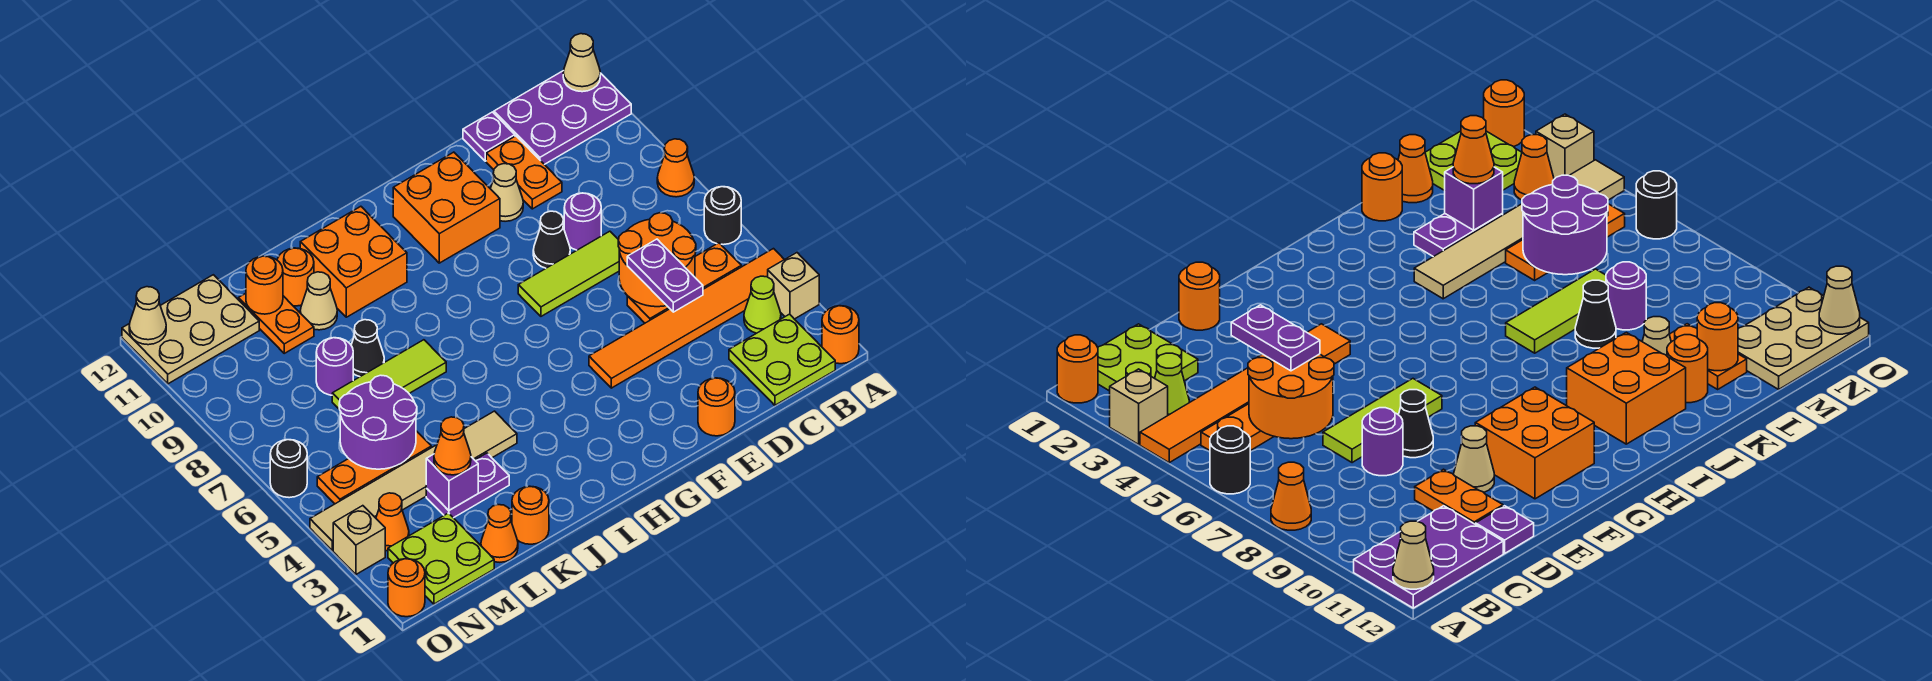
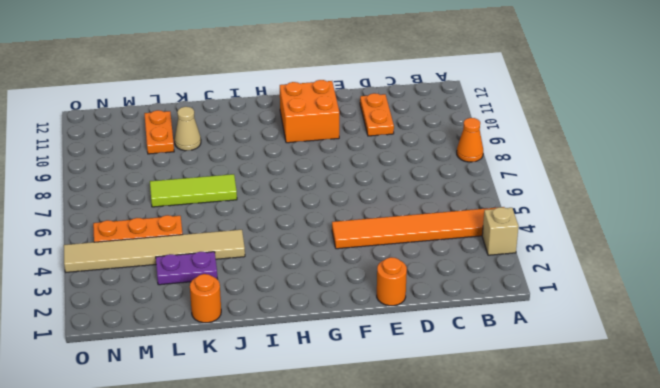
none -> orange 1x1 round brick [822,306,859,364]
none -> black 1x1 round brick [704,187,741,245]
none -> purple 2x3 plate [494,71,631,165]
none -> lime 2x2 plate [729,314,835,405]

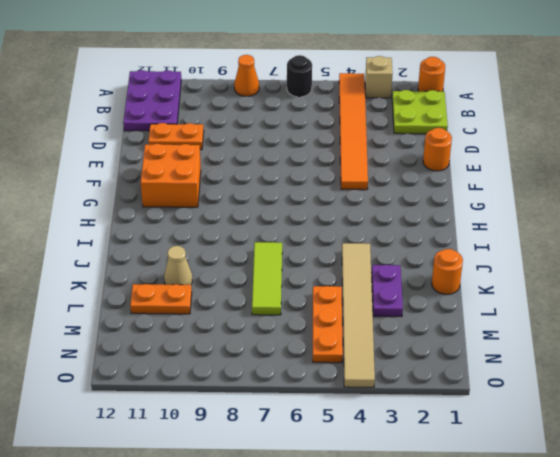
none -> lime 1x1 cone [744,276,781,333]
none -> orange 1x3 plate [627,243,741,323]
none -> lime 1x3 tile [518,231,619,316]
none -> purple 1x1 round brick [564,193,601,250]

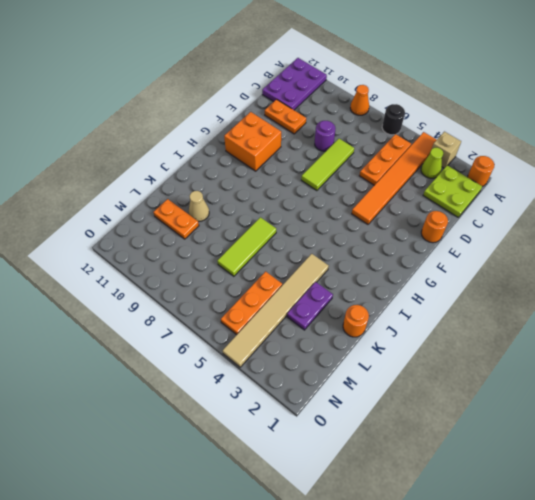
none -> purple 1x1 plate [463,112,515,161]
none -> black 1x1 cone [533,211,570,268]
none -> tan 1x1 cone [490,164,523,221]
none -> orange 2x2 brick [300,206,407,317]

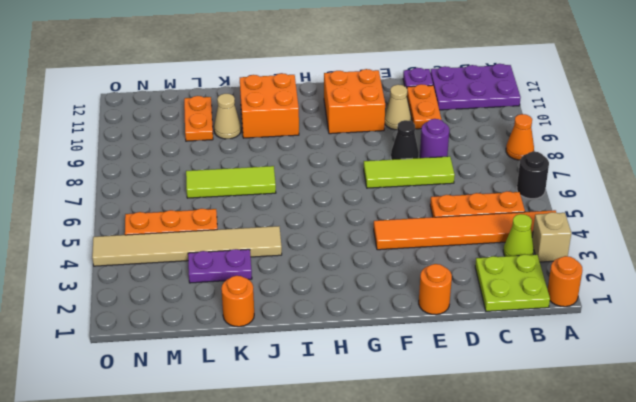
none -> black 1x1 cone [351,320,384,377]
none -> orange 1x1 round brick [277,248,314,306]
none -> orange 1x1 cone [481,505,518,562]
none -> purple 1x1 round brick [316,338,353,395]

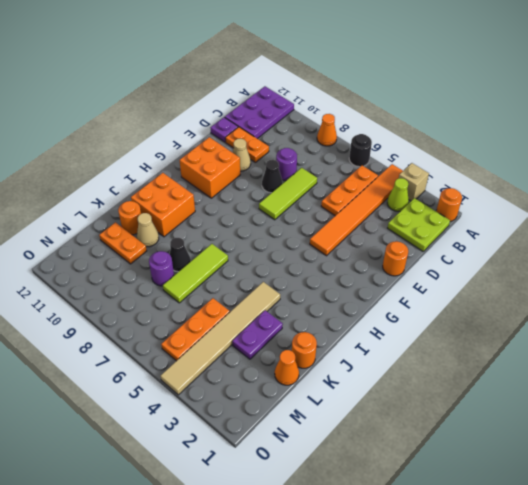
none -> lime 2x2 plate [388,513,494,604]
none -> tan 2x3 plate [122,275,259,384]
none -> orange 1x1 cone [376,493,409,551]
none -> orange 1x1 round brick [388,559,425,617]

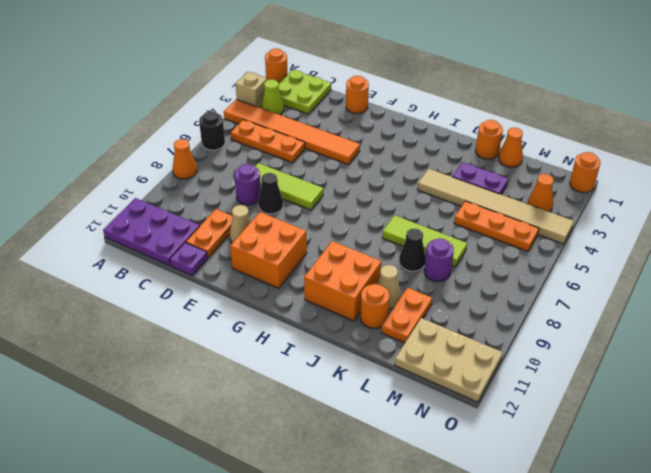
none -> lime 2x2 plate [388,513,494,604]
none -> tan 1x1 brick [333,506,385,574]
none -> black 1x1 round brick [270,440,307,498]
none -> tan 1x1 cone [563,34,600,92]

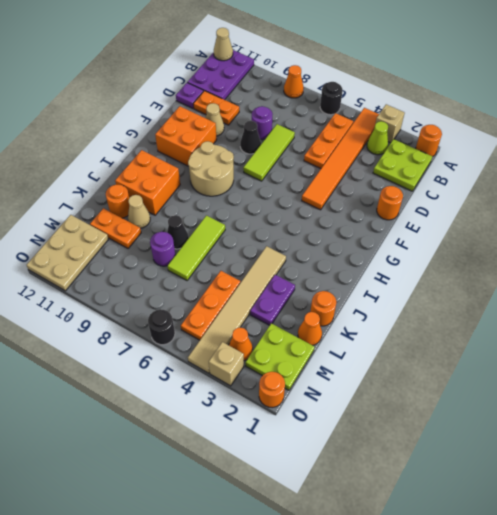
tan 2x2 round brick [188,141,234,196] -> none
none -> orange 2x2 round brick [618,213,696,307]
none -> purple 1x1 brick [426,454,478,510]
none -> purple 2x2 round brick [339,375,417,469]
none -> orange 1x1 round brick [246,256,283,314]

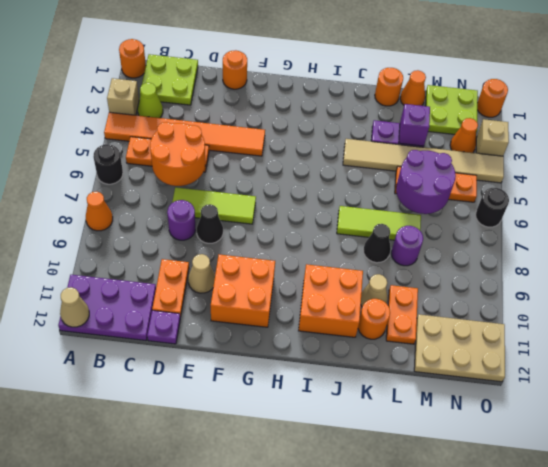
none -> orange 1x1 round brick [246,256,283,314]
none -> tan 1x1 cone [129,287,166,345]
none -> purple 1x2 plate [627,239,703,312]
none -> orange 1x1 cone [434,417,471,475]

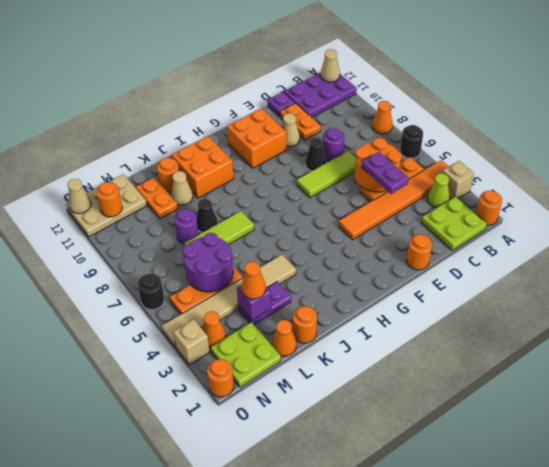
orange 1x1 round brick [96,182,122,217] -> orange 1x1 round brick moved to [246,256,283,314]

